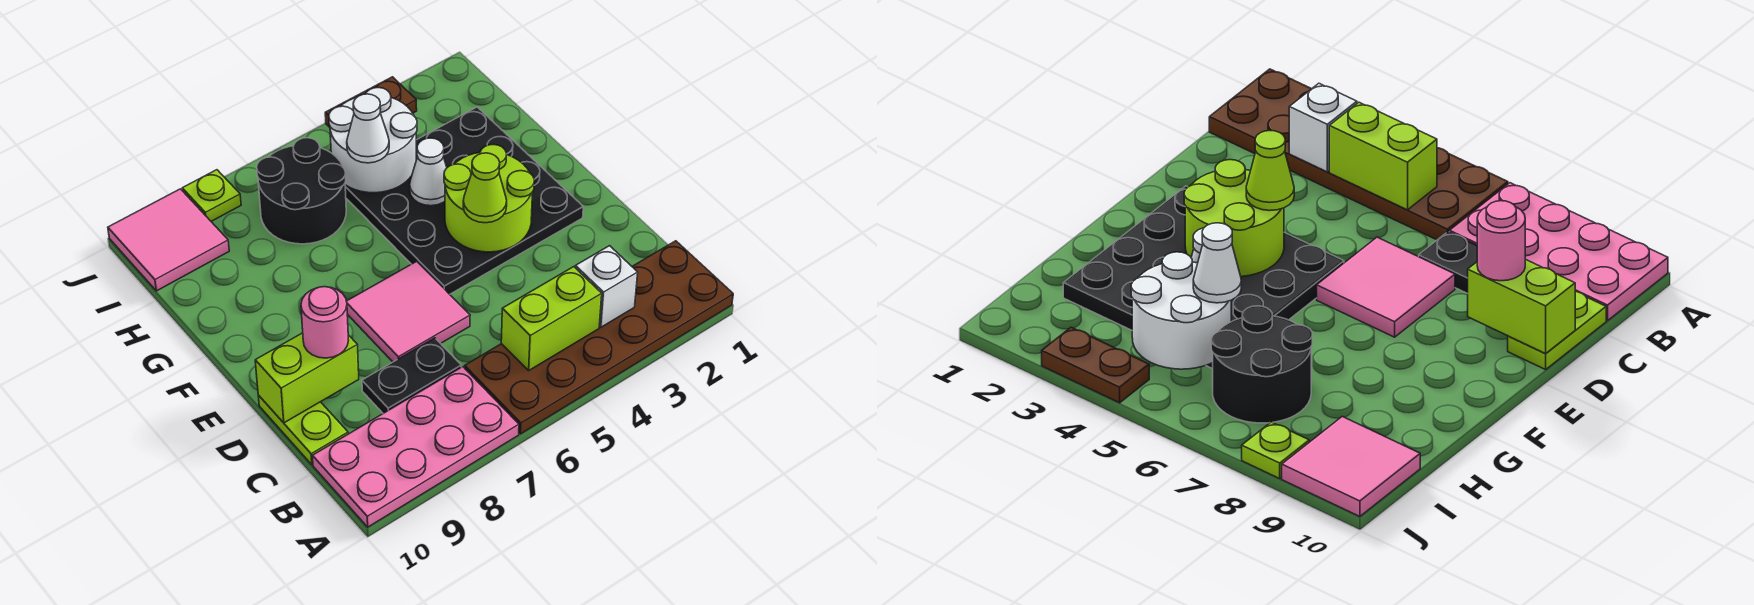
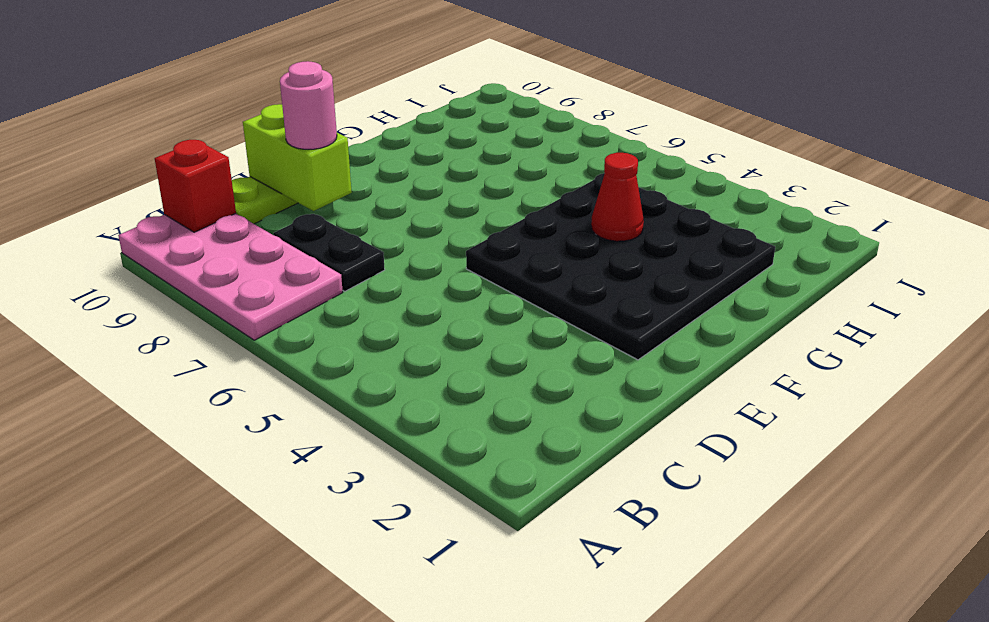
red 1x1 brick [155,140,236,232] -> none
red 1x1 cone [591,153,644,241] -> white 1x1 cone [410,138,447,206]
none -> brown 2x6 plate [465,241,733,434]
none -> pink 2x2 tile [346,261,470,362]
none -> black 2x2 round brick [257,138,346,244]

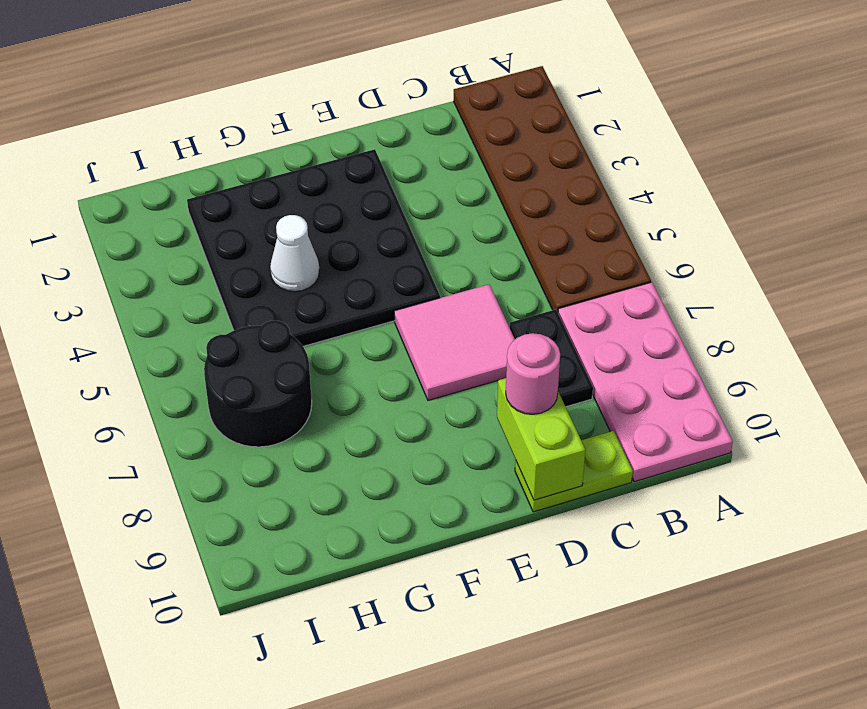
none -> pink 2x2 tile [108,189,229,291]
none -> brown 1x2 plate [325,77,417,127]
none -> lime 1x1 plate [182,170,241,221]

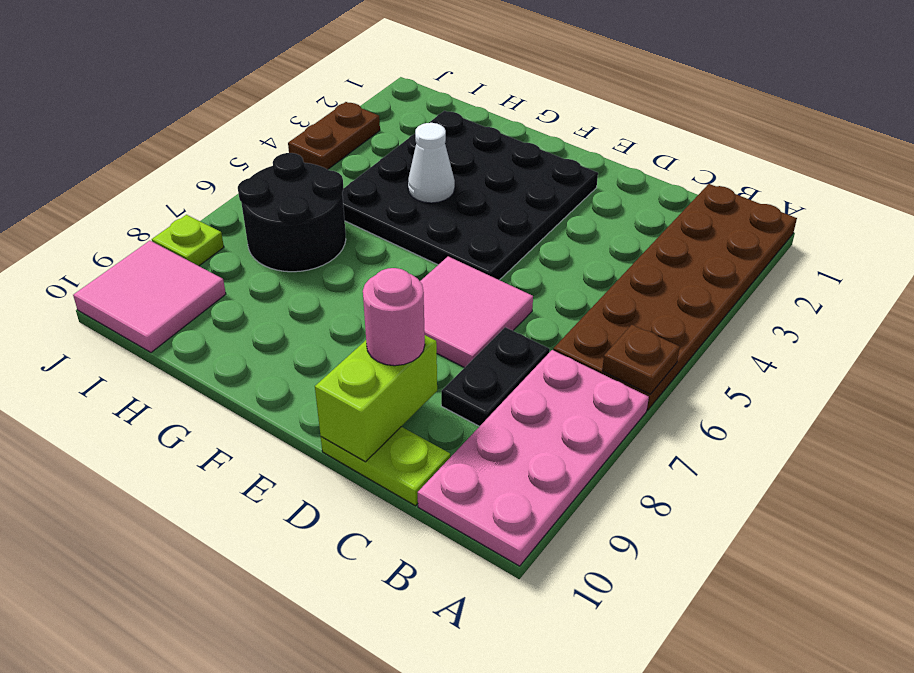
brown 1x1 plate [602,325,680,394] -> none
none -> white 1x1 brick [575,246,638,327]
none -> lime 1x2 brick [501,267,602,370]
none -> lime 2x2 round brick [444,145,534,252]

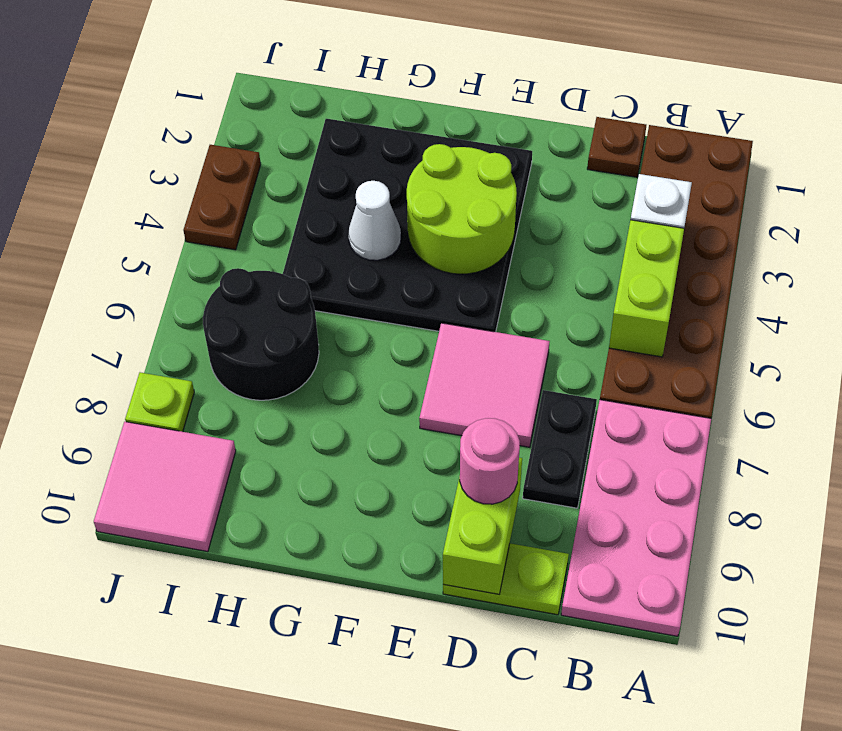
brown 1x1 plate [587,117,646,177] -> none
none -> white 2x2 round brick [329,88,417,193]
none -> lime 1x1 cone [463,153,507,223]
none -> white 1x1 cone [347,94,389,163]

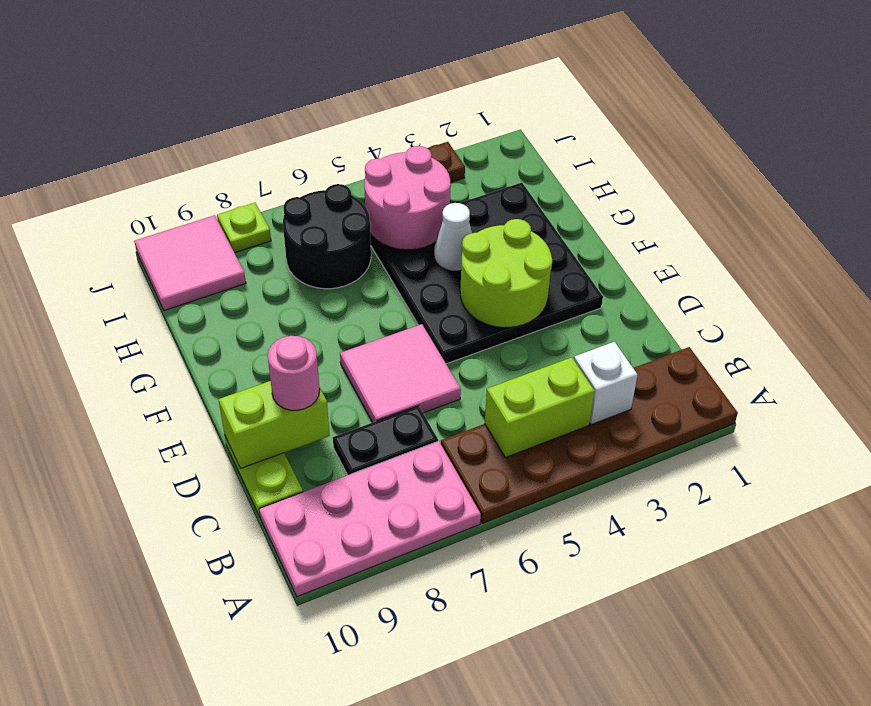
pink 2x2 round brick [364,146,451,250] -> white 2x2 round brick [329,88,417,193]
none -> lime 1x1 cone [463,153,507,223]
none -> white 1x1 cone [347,94,389,163]

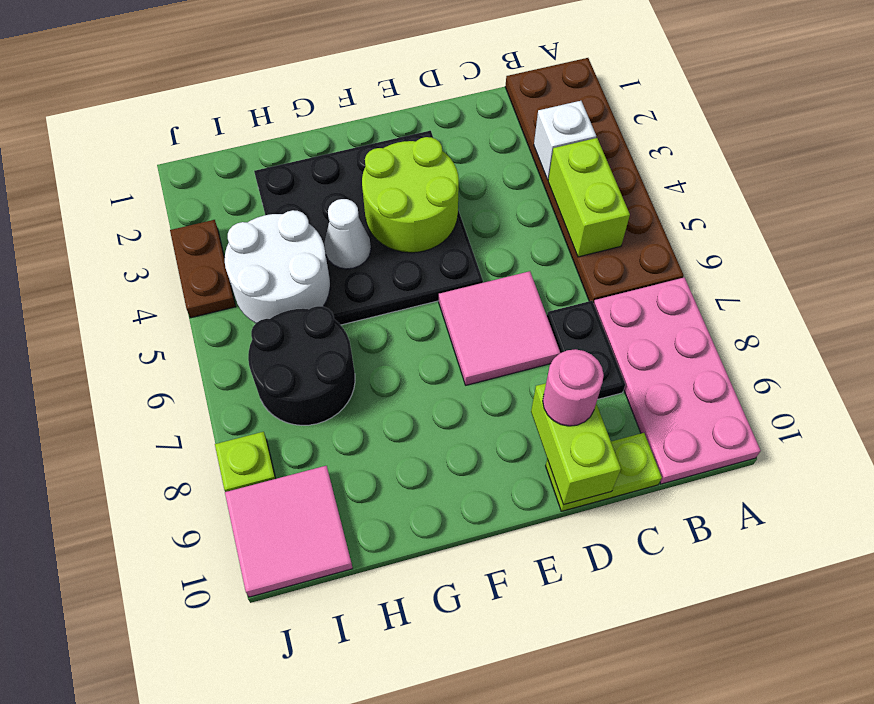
none -> lime 1x1 cone [463,153,507,223]
none -> white 1x1 cone [347,94,389,163]

